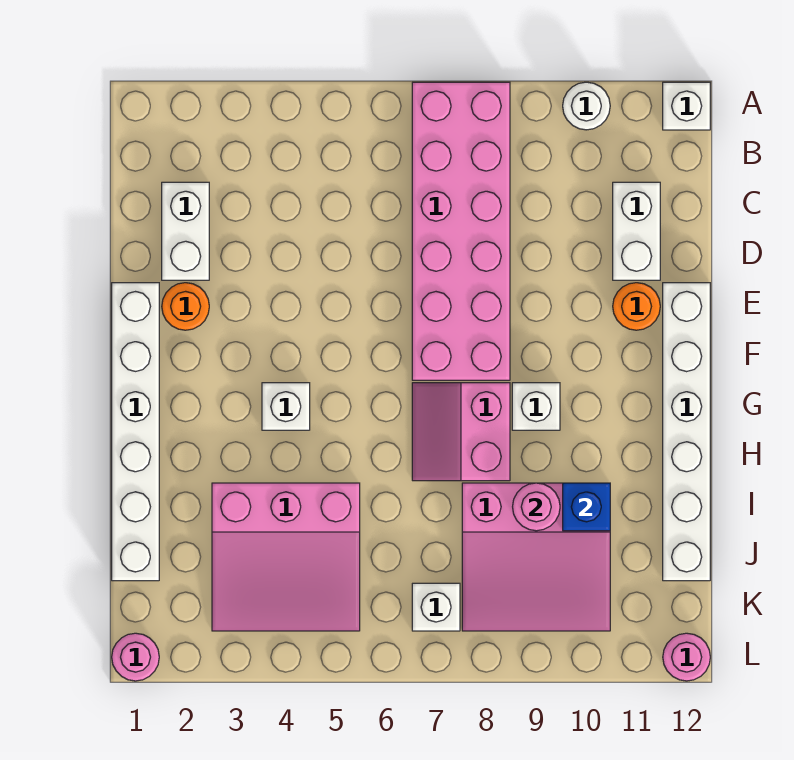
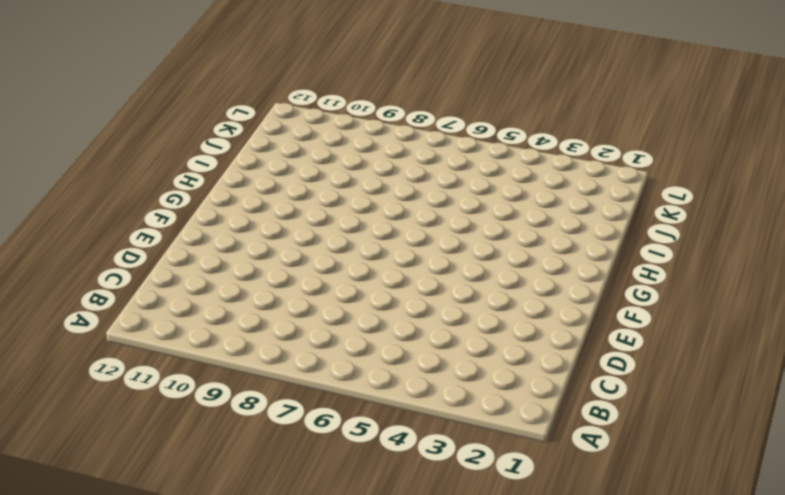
none -> pink 2x6 brick [412,82,510,380]
none -> white 1x1 round brick [563,82,610,130]
none -> white 1x1 brick [663,82,710,130]

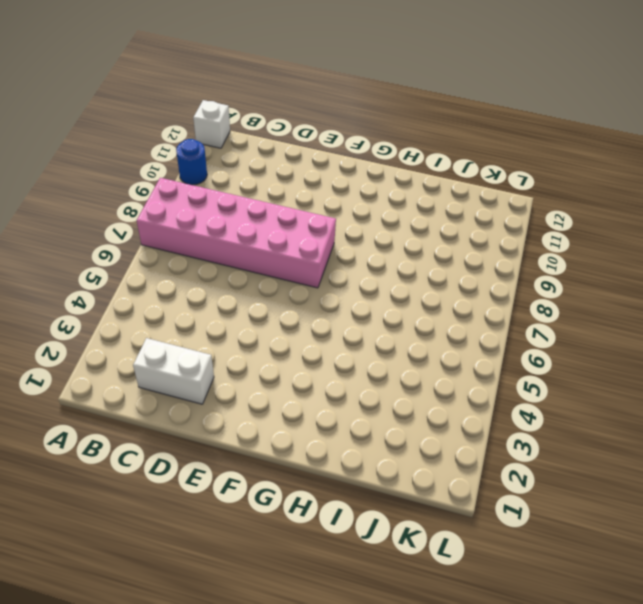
blue 1x1 round brick [176,139,207,185] -> white 1x1 round brick [563,82,610,130]
none -> white 1x2 brick [613,182,660,280]
none -> white 1x6 brick [112,283,159,581]
none -> orange 1x1 round brick [162,283,209,330]

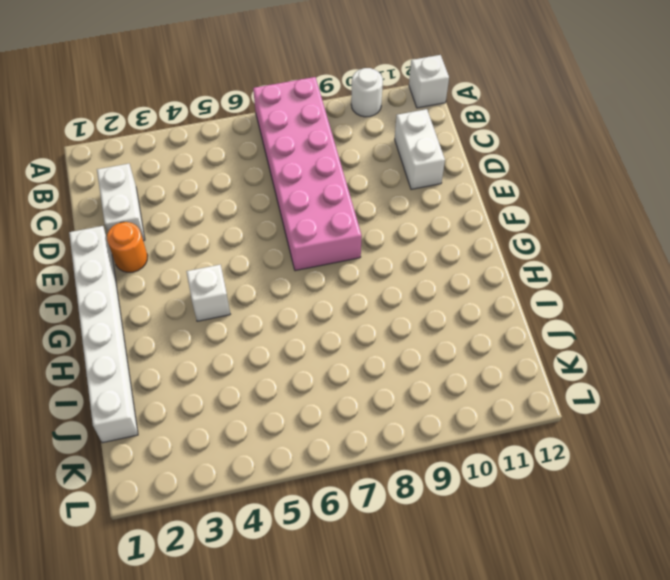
none -> orange 1x1 round brick [613,283,660,330]
none -> white 1x6 brick [663,283,710,581]
none -> pink 2x2 slope [412,383,510,481]

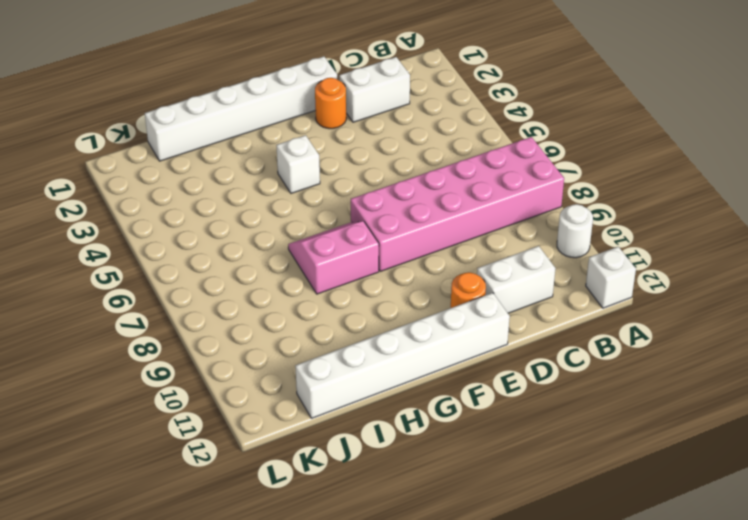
none -> white 1x1 brick [512,383,560,430]
none -> pink 3x3 slope [212,483,360,631]
none -> pink 3x3 slope [462,483,610,631]

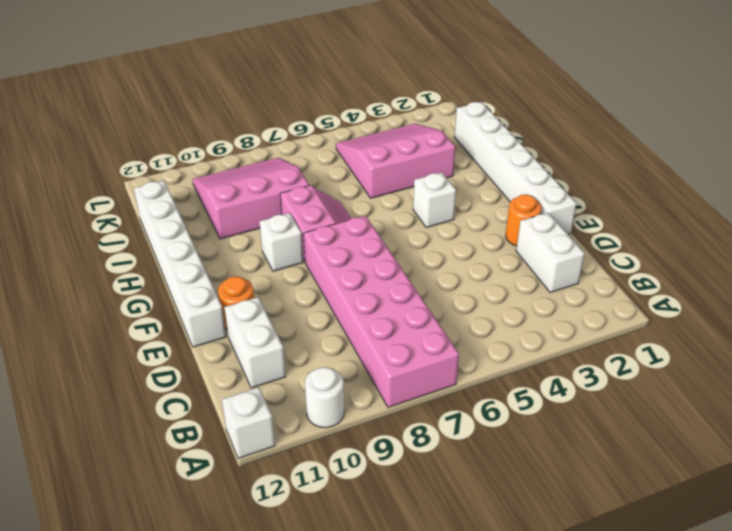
none -> white 1x1 brick [412,583,460,631]
none -> pink 1x1 round brick [112,633,159,681]
none -> pink 1x1 round brick [663,633,710,681]

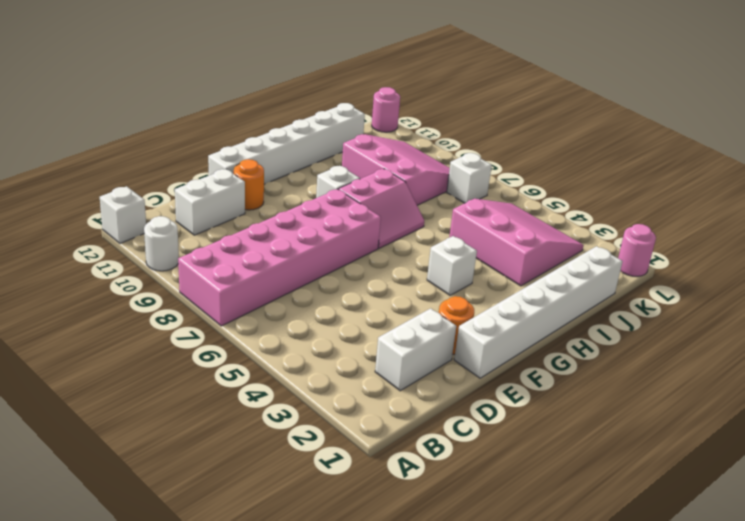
none -> pink 1x1 round brick [513,483,560,531]
none -> blue 1x1 brick [563,483,610,531]

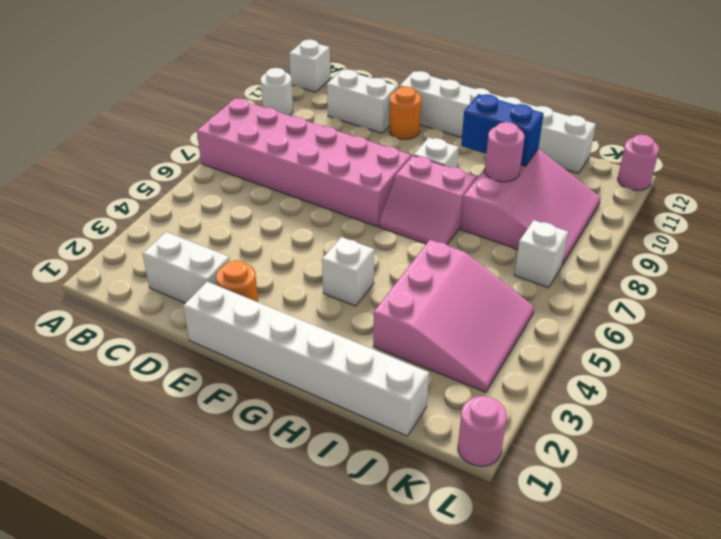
blue 1x2 brick [461,94,544,166] -> blue 1x1 brick [563,483,610,531]

